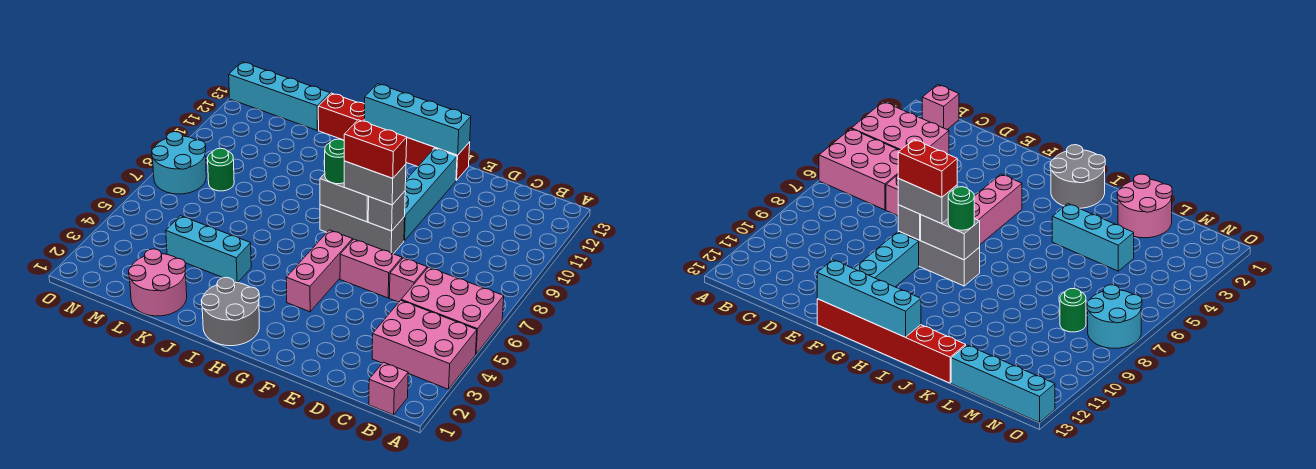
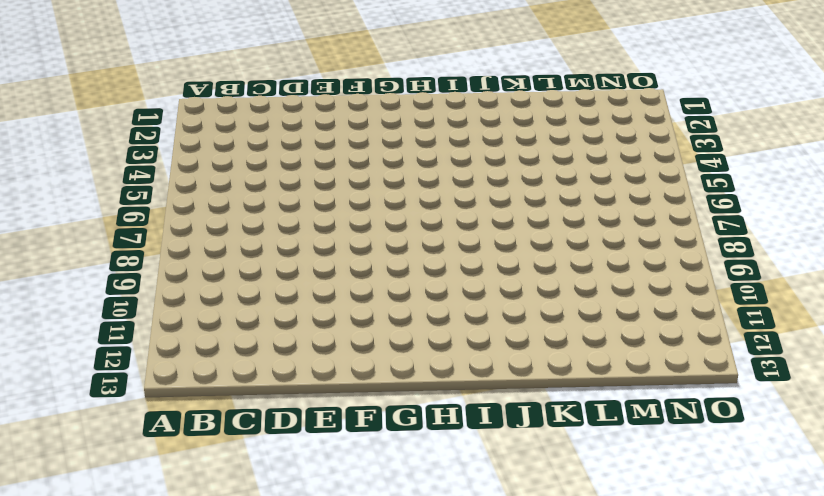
none -> pink 2x3 brick [372,300,477,389]
none -> pink 2x3 brick [401,267,504,354]
none -> pink 1x1 brick [369,362,408,415]

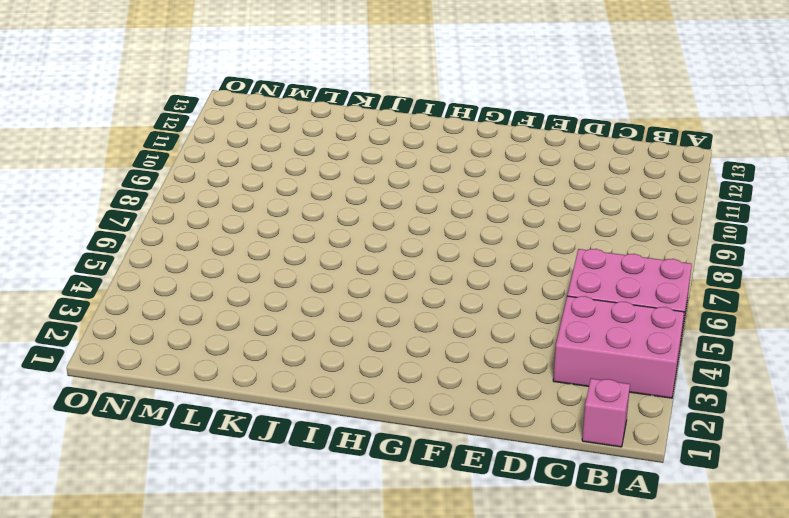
none -> pink 1x1 brick [389,258,427,302]
none -> pink 1x2 brick [340,239,402,298]
none -> grey 1x3 brick [320,205,405,254]

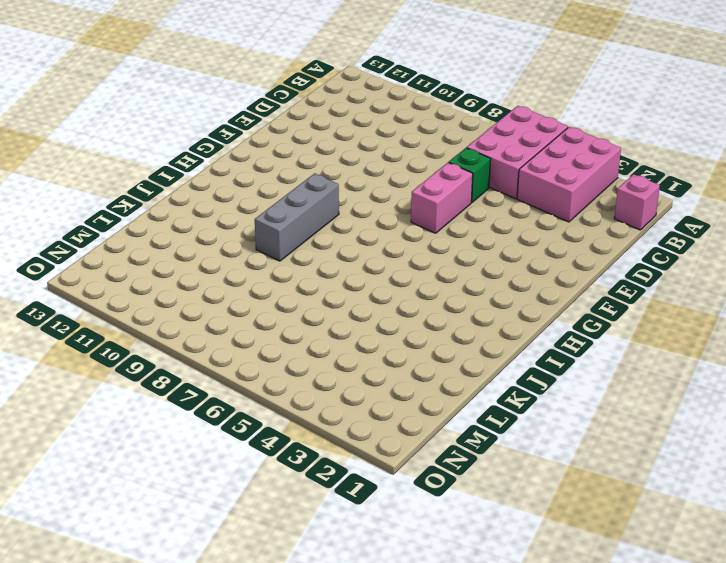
green 1x1 brick [449,148,491,202] -> pink 1x1 brick [389,258,427,302]
grey 1x3 brick [255,173,339,261] -> grey 1x3 brick moved to [320,205,405,254]
none -> cyan 1x4 brick [404,148,457,241]
none -> red 1x6 brick [318,93,470,180]
none -> pink 1x3 brick [286,230,353,312]

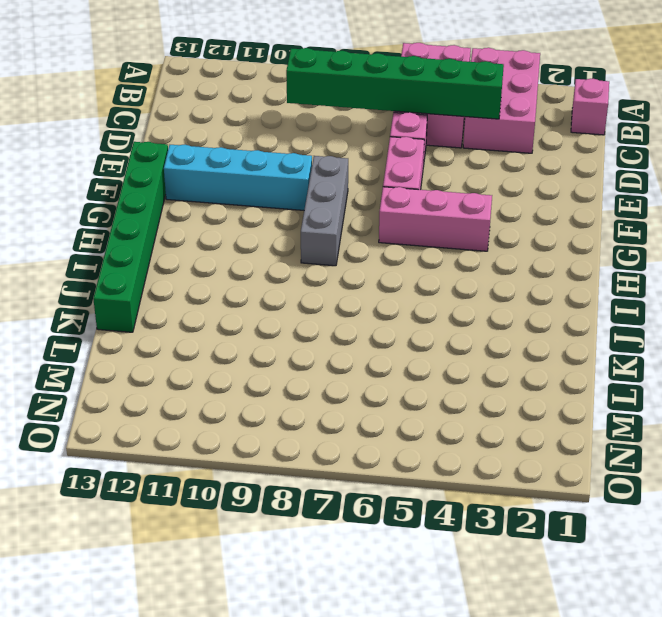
green 1x6 brick [286,48,504,119] -> none
green 1x6 brick [93,142,168,332] -> red 1x6 brick [318,93,470,180]
none -> grey 2x2 round brick [201,278,259,346]
none -> cyan 1x3 brick [166,216,251,283]
none -> pink 2x2 round brick [129,249,187,316]

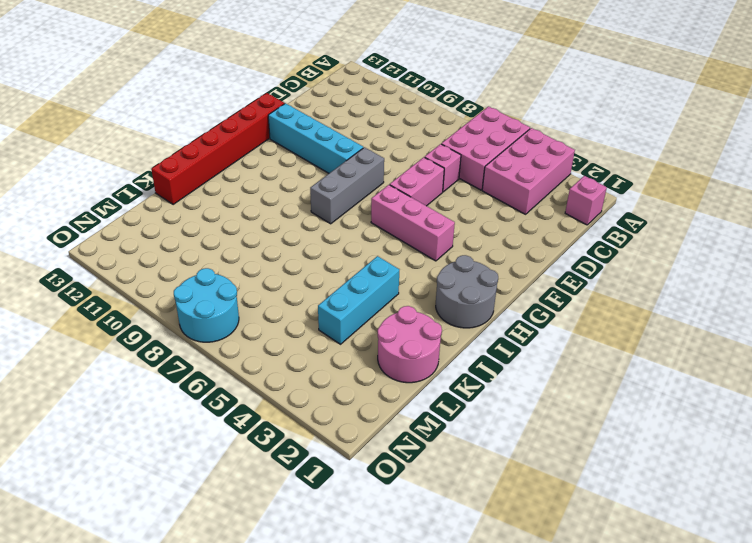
none -> cyan 1x4 brick [229,62,330,130]
none -> green 1x1 round brick [208,148,234,191]
none -> grey 1x1 brick [368,191,405,231]

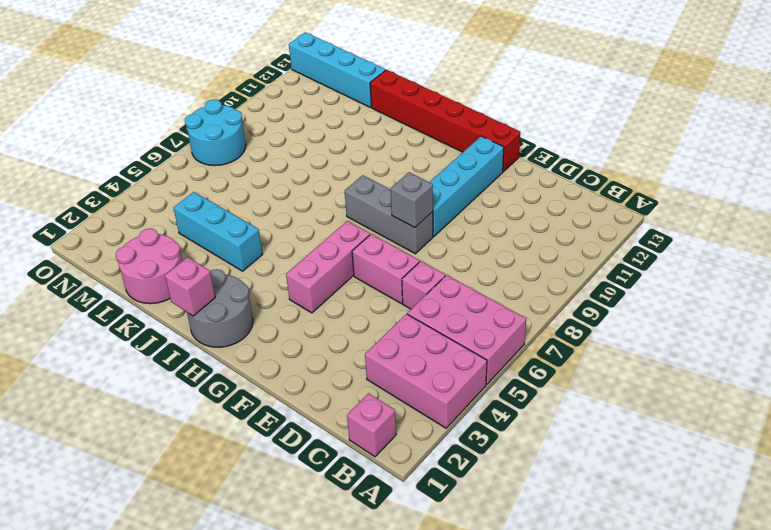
pink 1x1 brick [165,257,215,316] -> none
none -> green 1x1 round brick [208,148,234,191]
none -> cyan 1x4 brick [364,84,471,155]
none -> grey 1x2 brick [320,174,369,222]

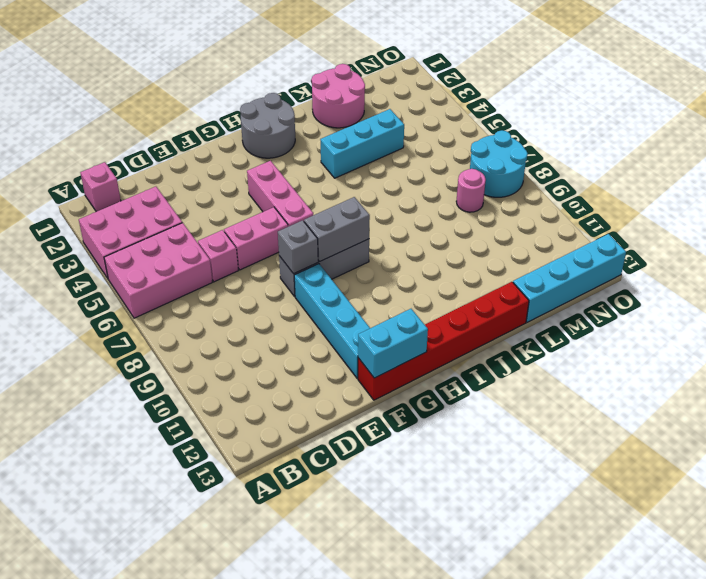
cyan 1x2 brick [358,309,428,378] -> cyan 1x4 brick [364,84,471,155]
pink 1x1 round brick [456,169,486,212] -> green 1x1 round brick [208,148,234,191]
none -> grey 1x2 brick [344,161,406,205]
none -> green 1x1 round brick [325,139,344,184]
none -> red 1x2 brick [344,120,407,178]

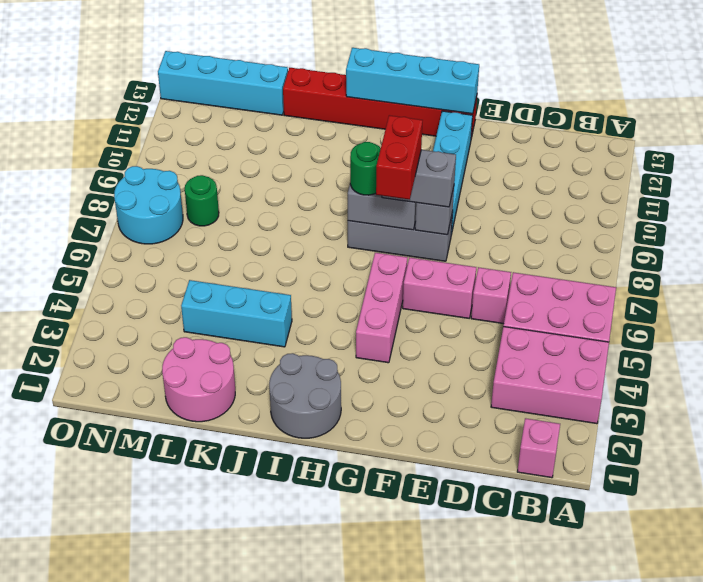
red 1x2 brick [376,115,423,200] -> red 1x2 brick turned to [344,120,407,178]

